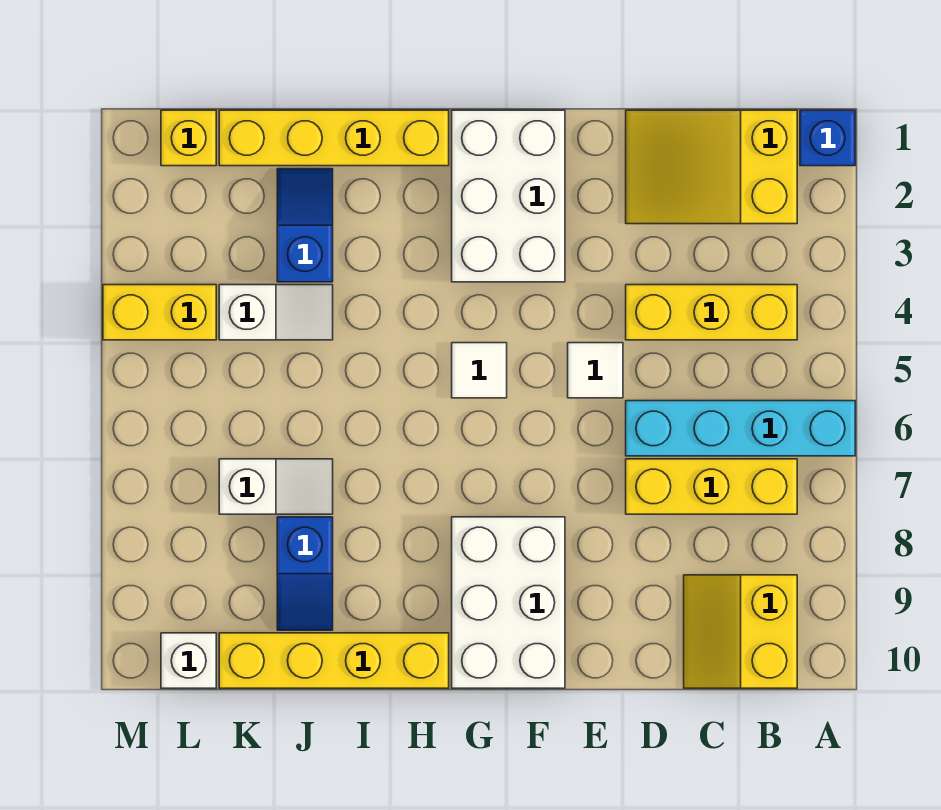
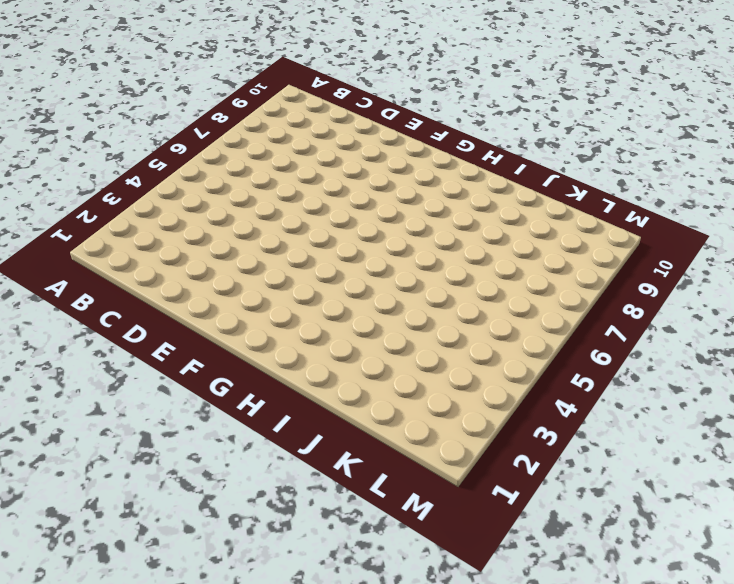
none -> blue 1x1 brick [800,110,855,166]
none -> cyan 1x4 brick [626,401,855,456]
none -> yellow 2x3 slope [626,110,797,224]

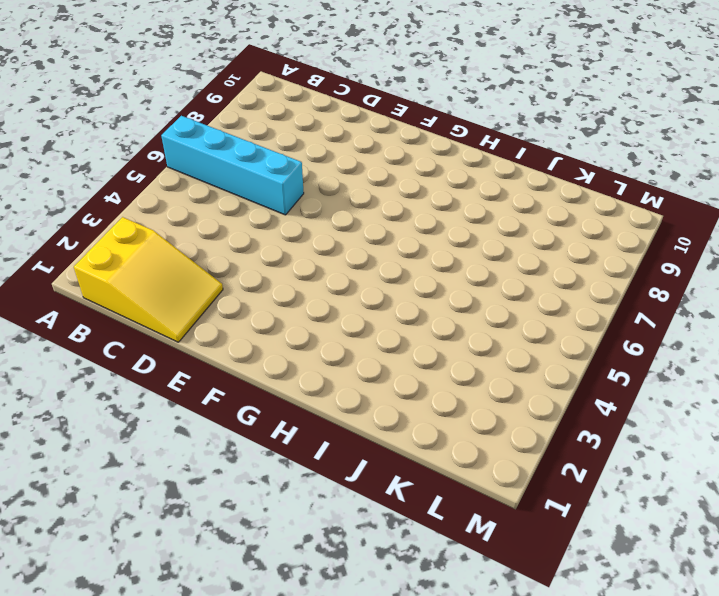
none -> blue 1x1 brick [800,110,855,166]
none -> yellow 1x3 brick [626,285,797,340]
none -> yellow 1x3 brick [626,459,797,514]

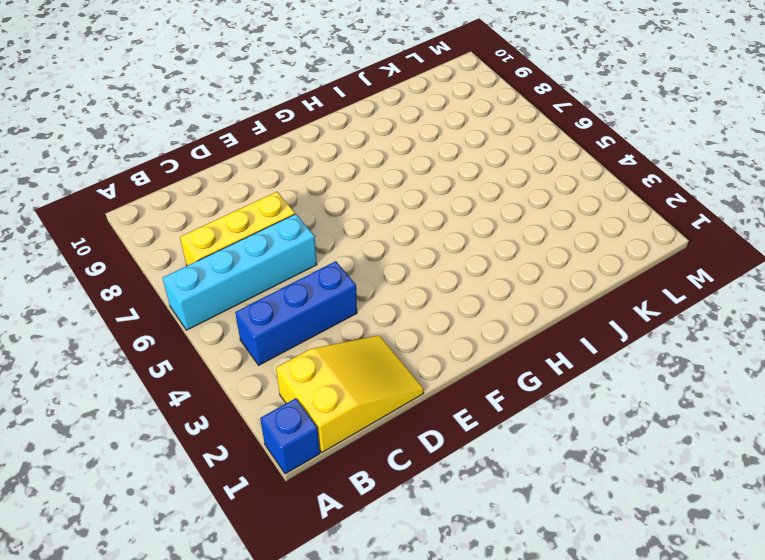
blue 1x3 brick [235,261,357,365] -> yellow 1x3 brick [626,285,797,340]
none -> yellow 2x2 slope [684,575,797,688]
none -> white 1x1 tile [568,343,623,398]
none -> white 2x3 brick [452,110,565,282]

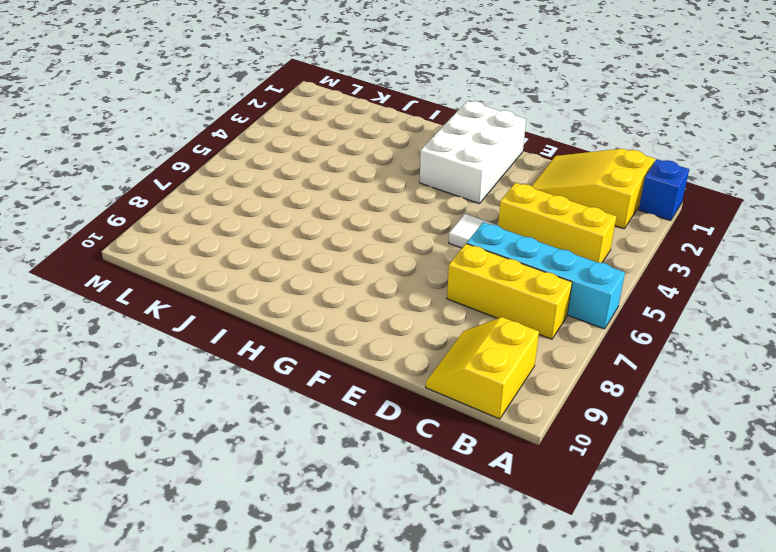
none -> white 2x3 brick [452,517,565,688]
none -> white 1x1 tile [452,343,507,398]
none -> yellow 1x4 brick [219,110,449,166]

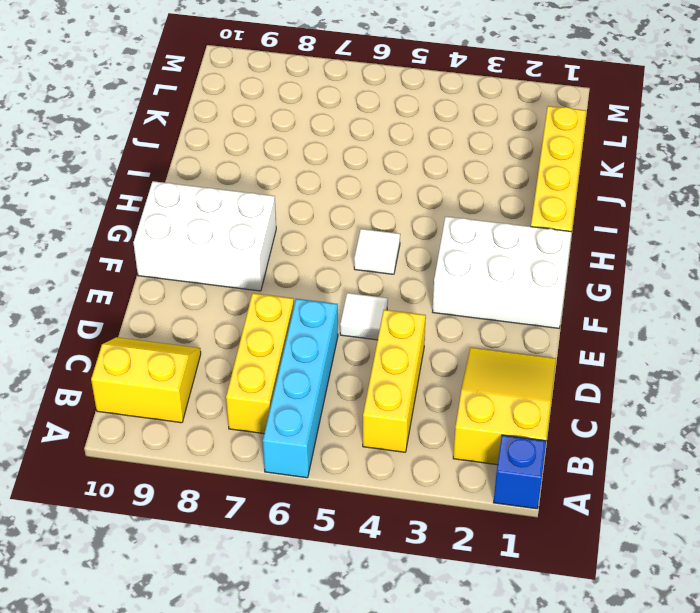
none -> yellow 1x4 brick [219,633,449,688]
none -> blue 1x2 slope [277,169,333,282]
none -> white 1x2 slope [219,285,333,340]

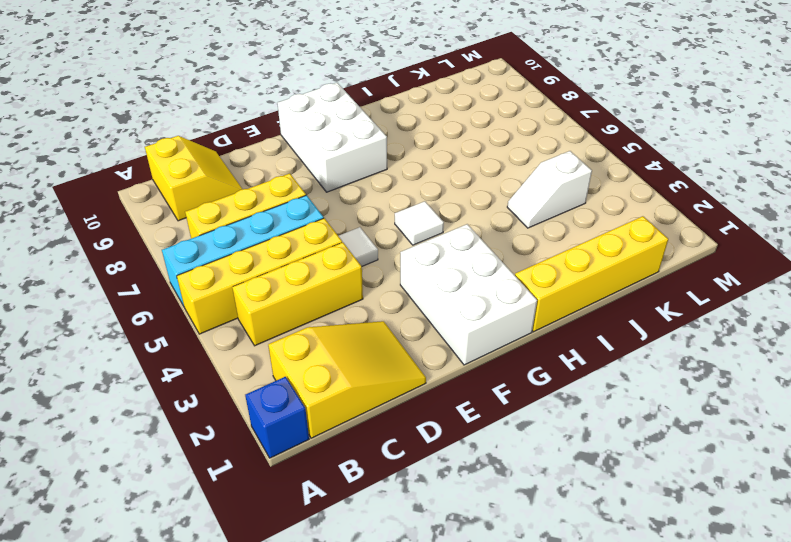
yellow 1x4 brick [177,218,342,334] -> yellow 1x4 brick moved to [219,633,449,688]
none -> blue 1x2 slope [277,169,333,282]
none -> white 1x2 slope [219,459,333,514]
none -> blue 1x2 slope [277,517,333,630]

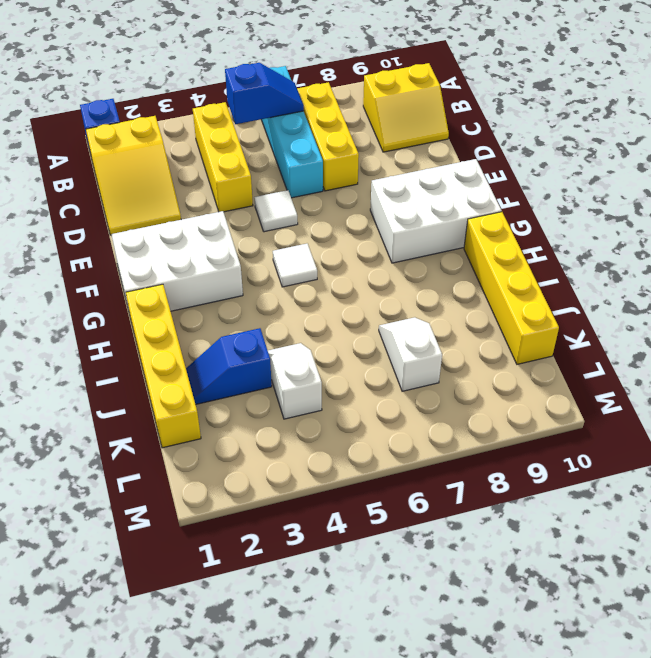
blue 1x2 slope [225,63,304,124] -> blue 1x2 slope moved to [277,517,333,630]
none -> yellow 1x1 brick [161,110,216,166]
none -> yellow 1x2 brick [103,285,216,340]
none -> white 1x1 brick [161,633,216,688]

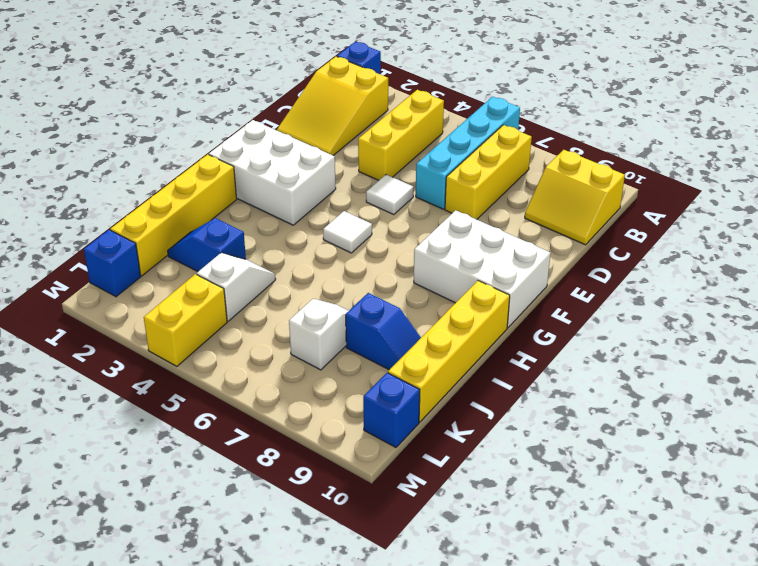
blue 1x1 brick [84,230,141,297] -> yellow 1x1 brick [161,110,216,166]
blue 1x1 brick [363,373,420,447] -> white 1x1 brick [161,633,216,688]

